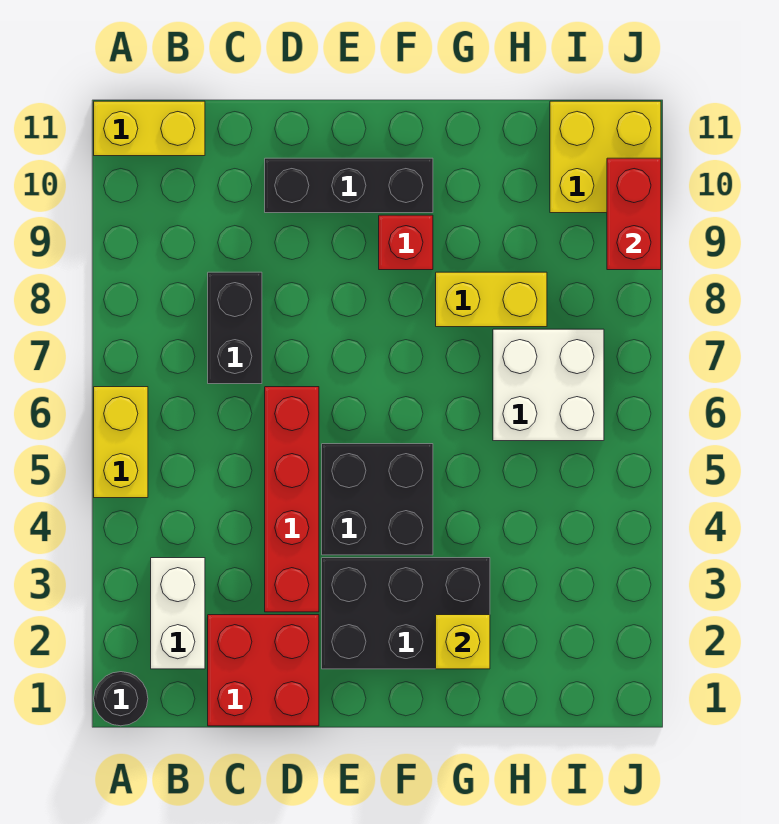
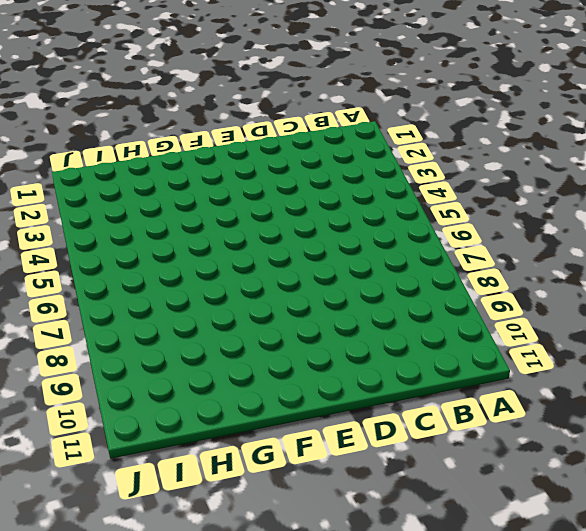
none -> black 1x1 round brick [94,672,148,726]
none -> yellow 1x2 brick [94,387,148,498]
none -> yellow 1x2 brick [94,101,205,156]

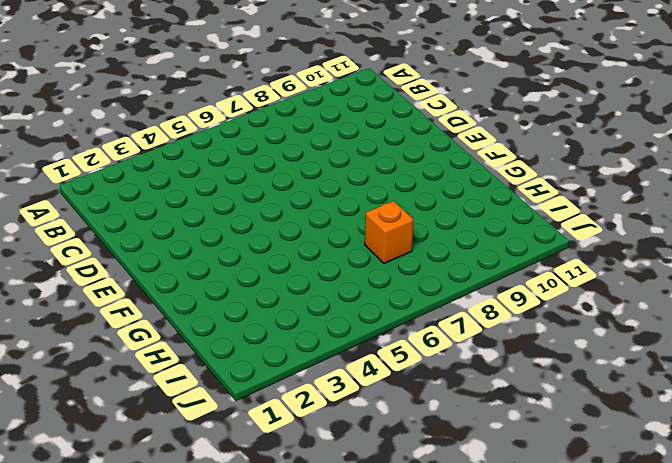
orange 1x1 brick [365,201,413,263] -> white 2x2 brick [493,329,604,441]
none -> black 1x1 round brick [94,672,148,726]
none -> yellow 1x2 brick [94,387,148,498]
none -> yellow 1x2 brick [94,101,205,156]

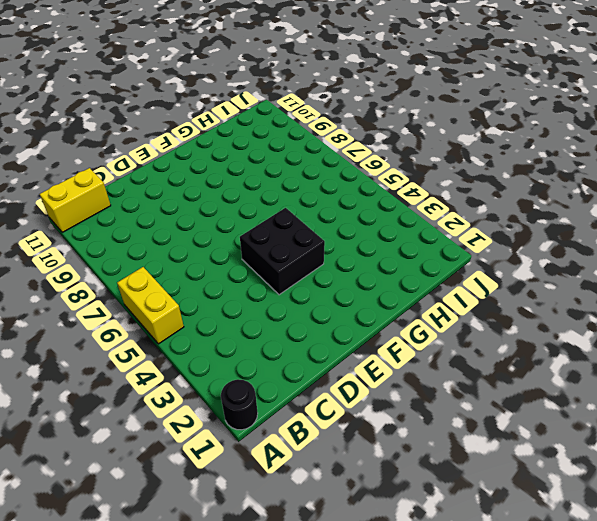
none -> white 1x2 brick [151,558,205,669]
none -> red 2x2 brick [208,615,319,726]
none -> black 1x2 brick [208,272,262,384]

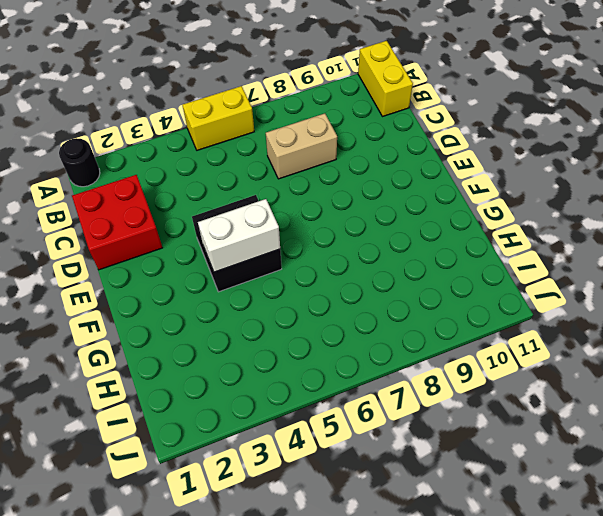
tan 1x2 brick [266,113,337,179] -> black 1x2 brick [208,272,262,384]
white 1x2 brick [198,199,280,272] -> white 1x2 brick moved to [151,558,205,669]
none -> red 1x4 brick [265,387,319,612]
none -> black 1x3 brick [265,158,433,213]
none -> black 2x3 brick [322,558,490,669]

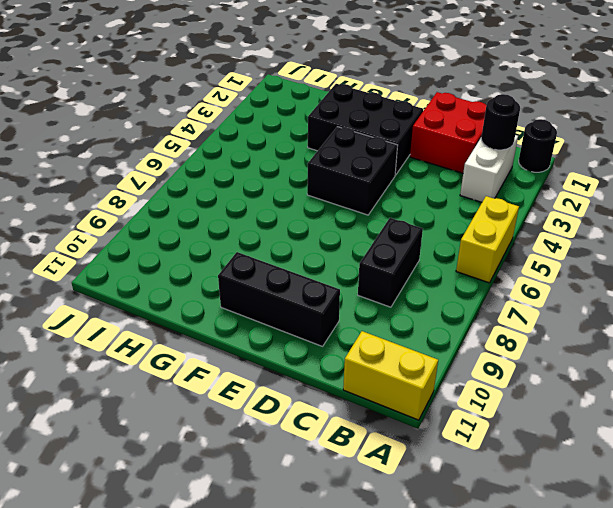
black 1x1 round brick [481,94,520,150] -> none
none -> red 1x4 brick [265,387,319,612]
none -> red 1x1 brick [379,215,433,270]
none -> yellow 1x2 brick [436,272,547,327]

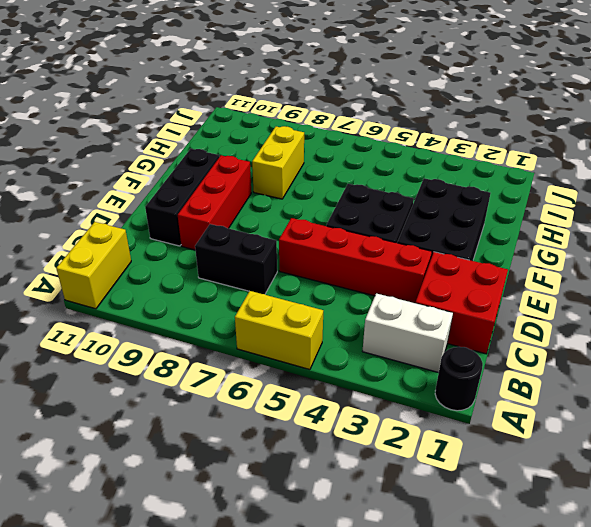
red 1x3 brick [178,155,251,250] -> red 1x1 brick [379,215,433,270]
none -> white 2x2 brick [493,329,604,441]
none -> yellow 2x2 brick [550,101,661,213]
none -> yellow 1x1 brick [436,615,490,669]

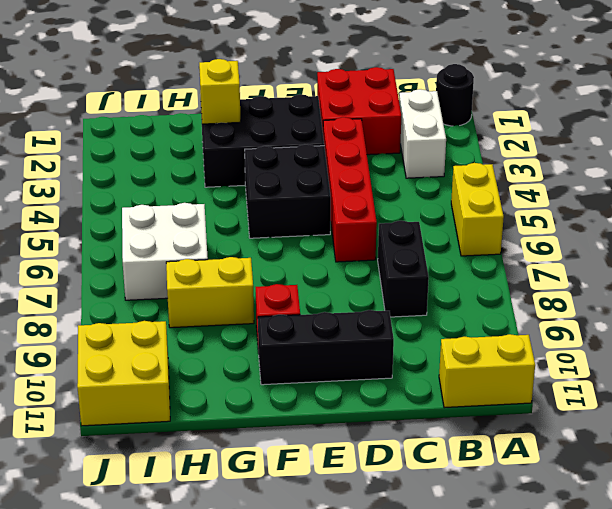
none -> red 1x2 brick [607,158,661,270]

